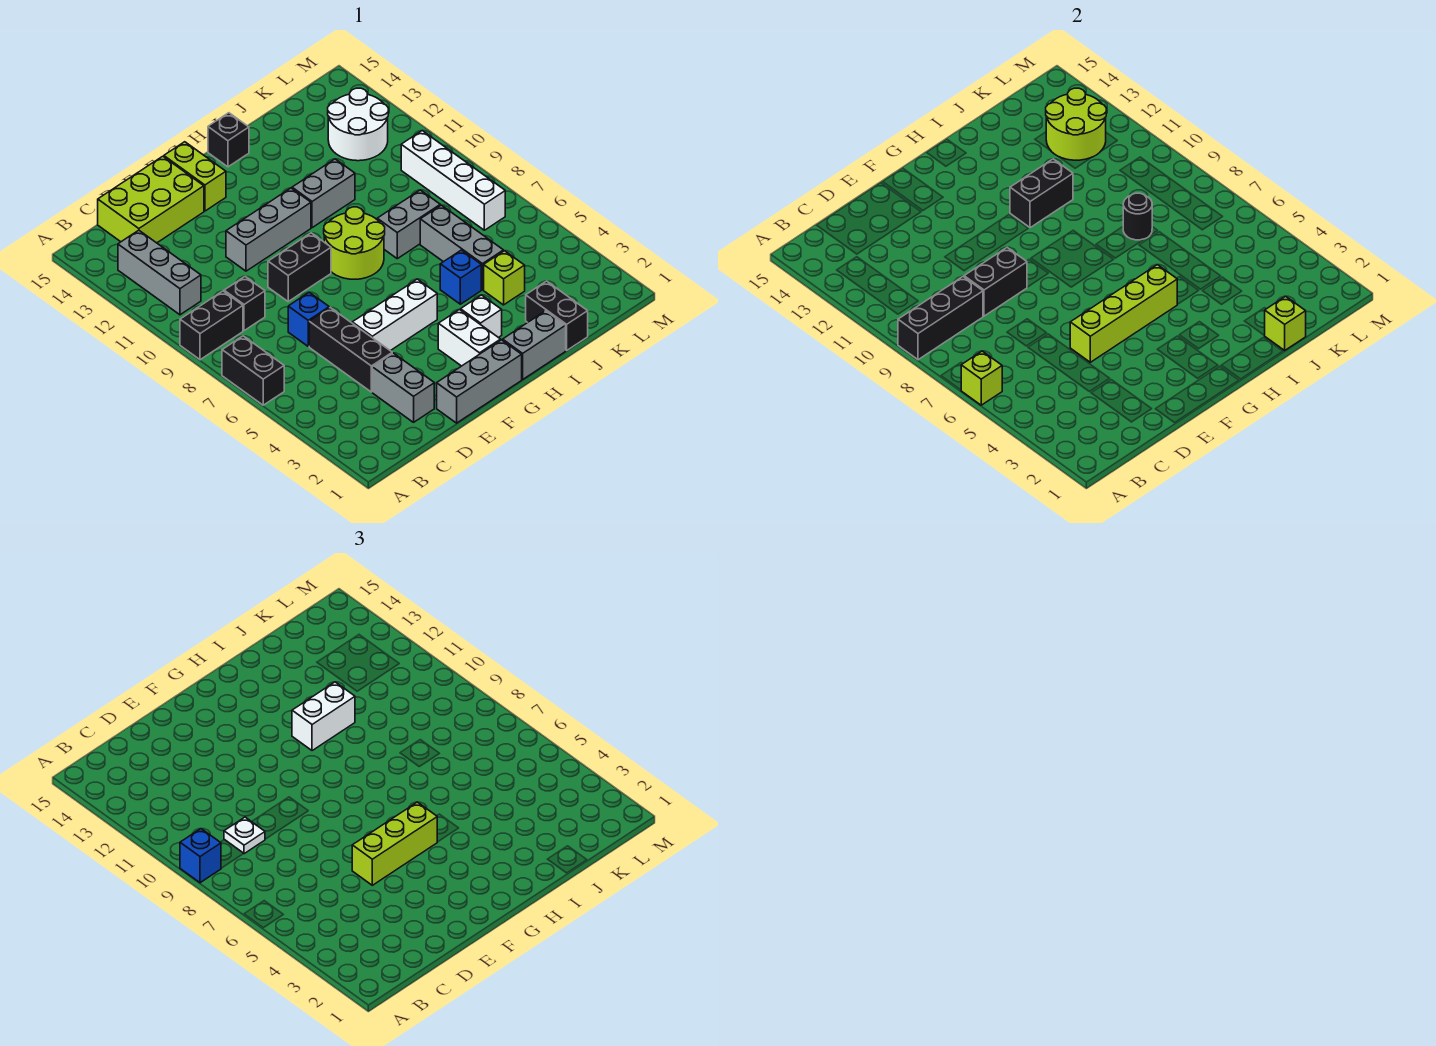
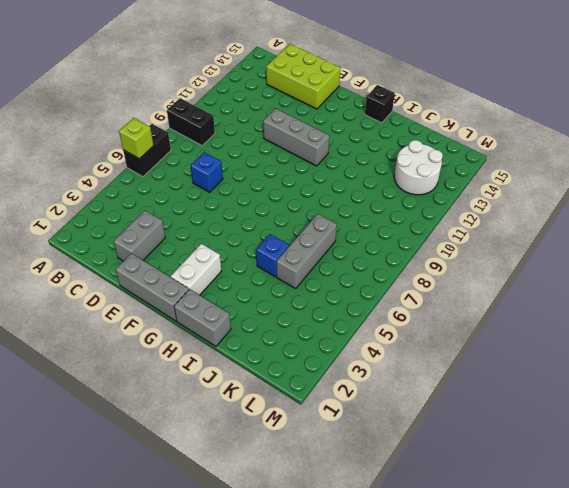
none -> grey 1x3 brick [118,230,201,315]
none -> black 1x1 brick [224,277,265,331]
none -> black 1x3 brick [309,308,392,392]
none -> white 1x3 brick [352,279,437,351]

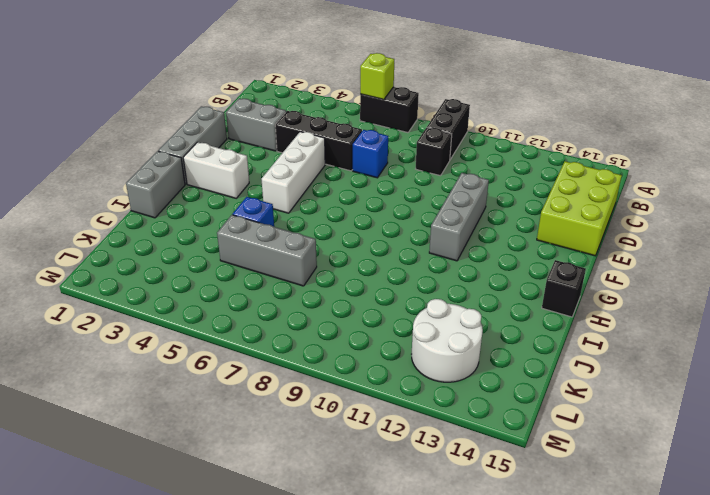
none -> grey 1x3 brick [118,230,201,315]
none -> black 1x2 brick [268,233,331,301]
none -> lime 1x2 brick [164,142,226,211]
none -> lime 2x2 round brick [324,207,385,279]

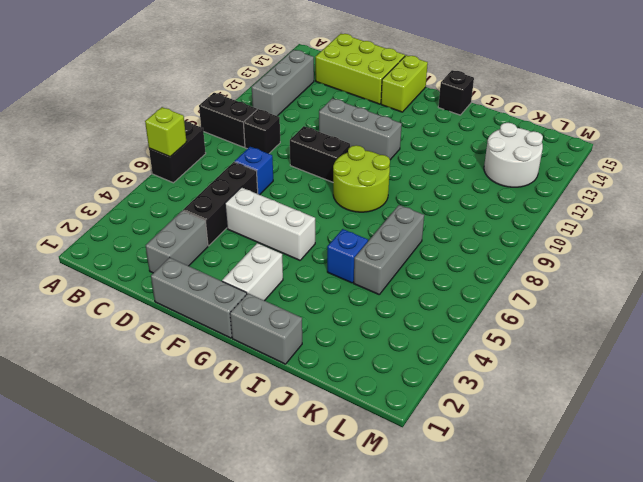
none -> white 1x1 brick [461,295,502,338]
none -> grey 1x2 brick [292,159,355,228]
none -> grey 1x2 brick [377,190,440,259]
none -> black 1x2 brick [526,281,588,350]

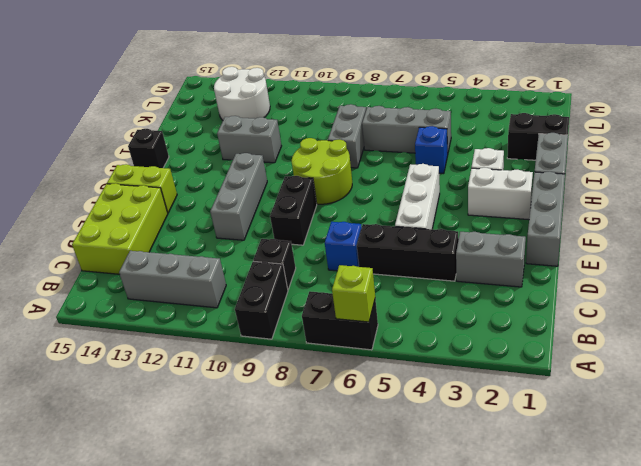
grey 1x2 brick [217,116,281,163] -> grey 1x2 brick turned to [292,159,355,228]
none -> lime 1x1 brick [484,251,525,305]
none -> white 1x4 brick [401,131,505,230]
none -> black 1x3 brick [898,277,983,360]
none -> black 1x2 brick [964,248,1027,316]

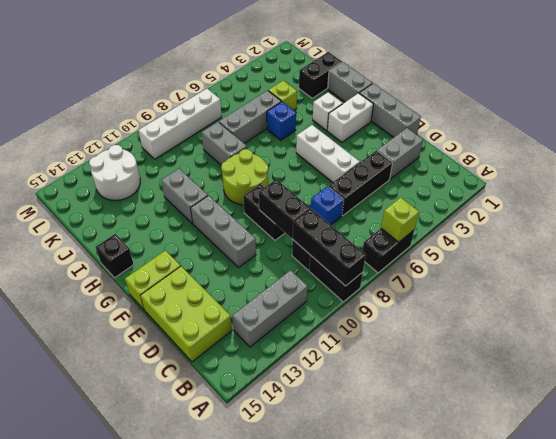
none -> lime 1x4 brick [1070,265,1177,362]
none -> black 1x2 brick [1010,159,1073,228]
none -> lime 1x1 brick [1264,296,1306,350]
none -> black 1x1 round brick [1123,193,1152,240]

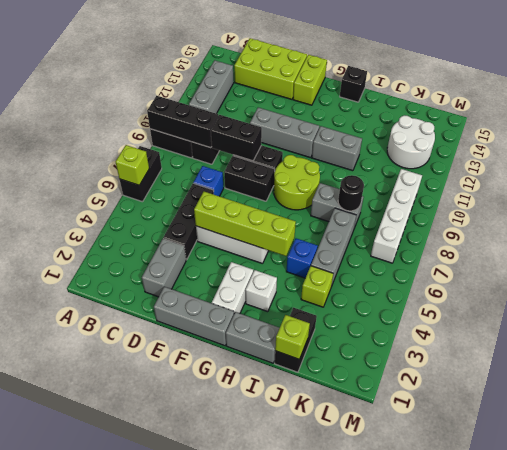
black 1x2 brick [224,156,275,201] -> black 1x2 brick moved to [1010,159,1073,228]
none -> lime 2x2 round brick [1046,88,1107,160]
none -> blue 1x1 brick [180,829,221,883]
none -> white 1x1 plate [224,817,265,854]
none -> lime 1x3 brick [352,802,437,885]

